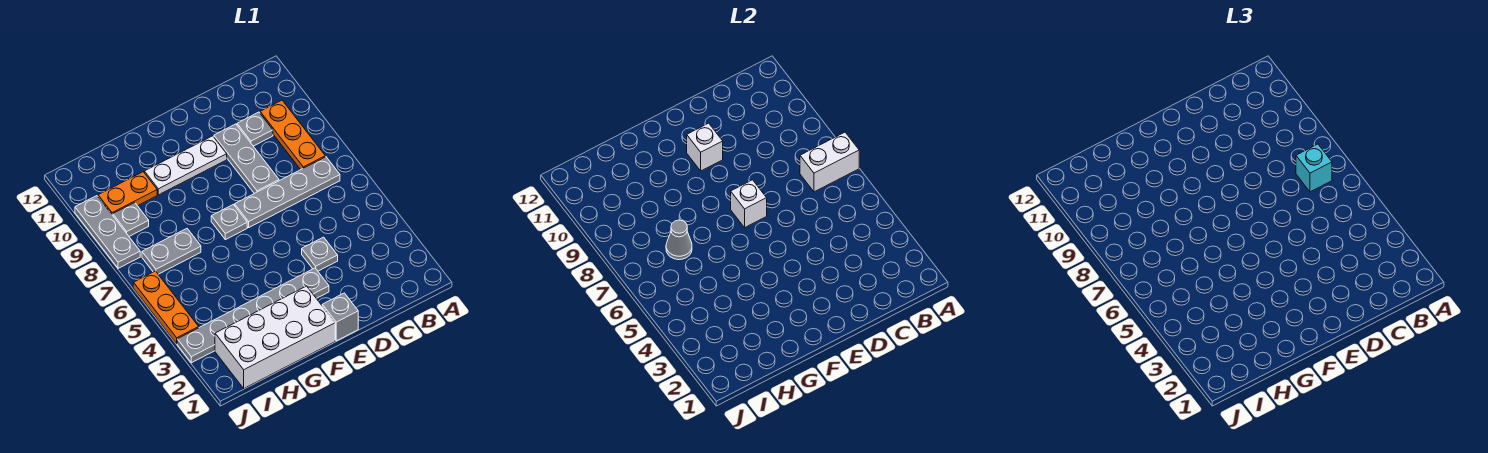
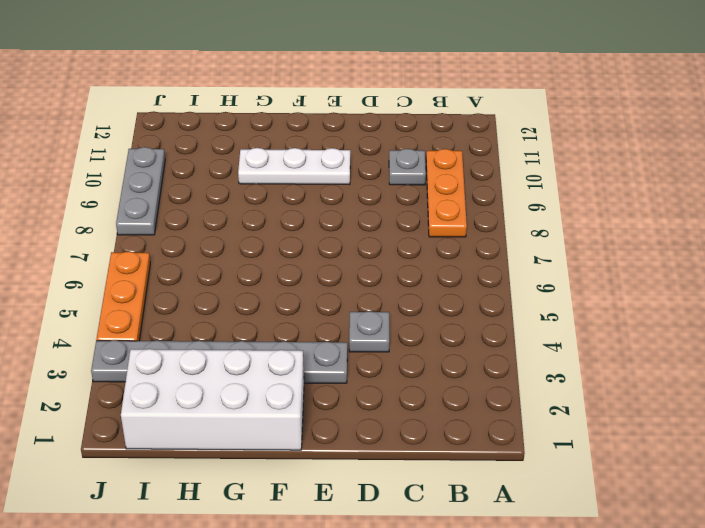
none -> grey 1x4 plate [235,157,340,227]
none -> grey 1x3 plate [214,124,279,194]
none -> grey 1x1 brick [322,293,358,341]

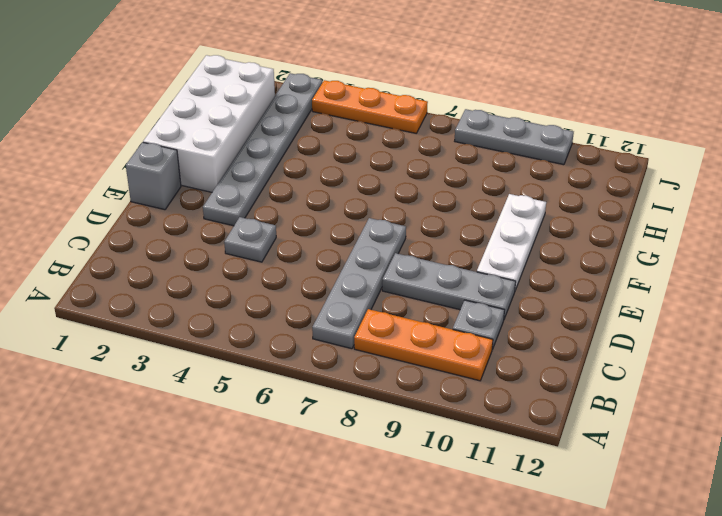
none -> grey 1x1 plate [211,204,247,240]
none -> grey 1x2 plate [142,229,201,274]
none -> orange 1x2 plate [98,172,157,215]

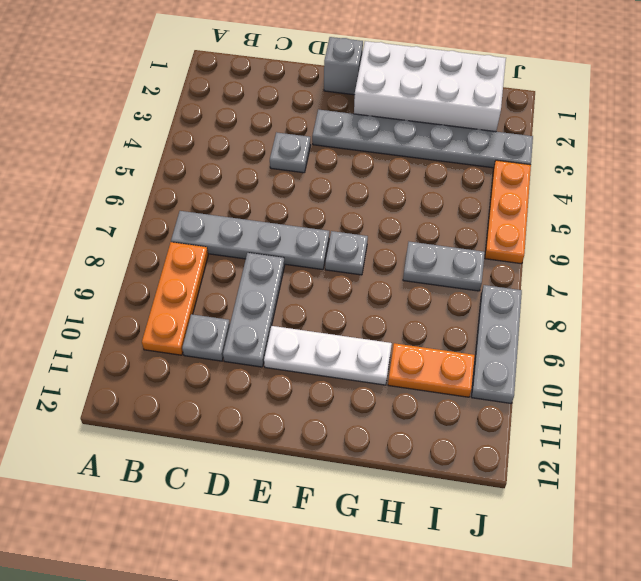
none -> grey 1x1 plate [113,203,149,236]
none -> white 1x2 brick [800,132,859,192]
none -> white 1x1 brick [731,180,767,227]

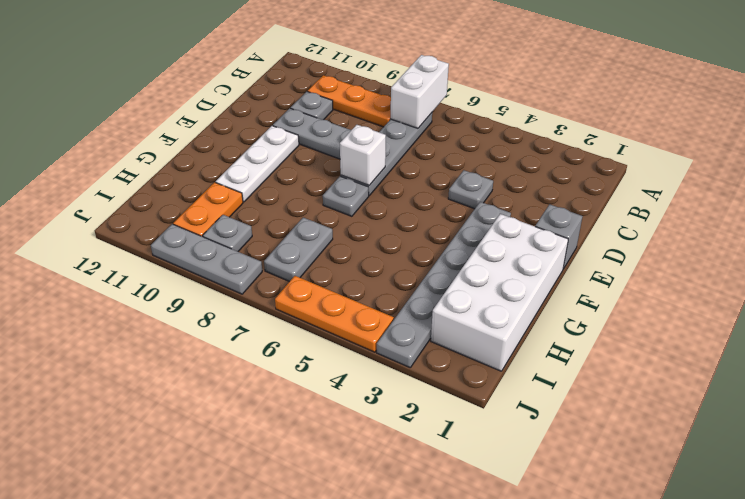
none -> white 1x1 brick [687,123,723,171]
none -> grey 1x1 cone [666,220,692,260]
none -> cyan 1x1 brick [1296,144,1332,192]

